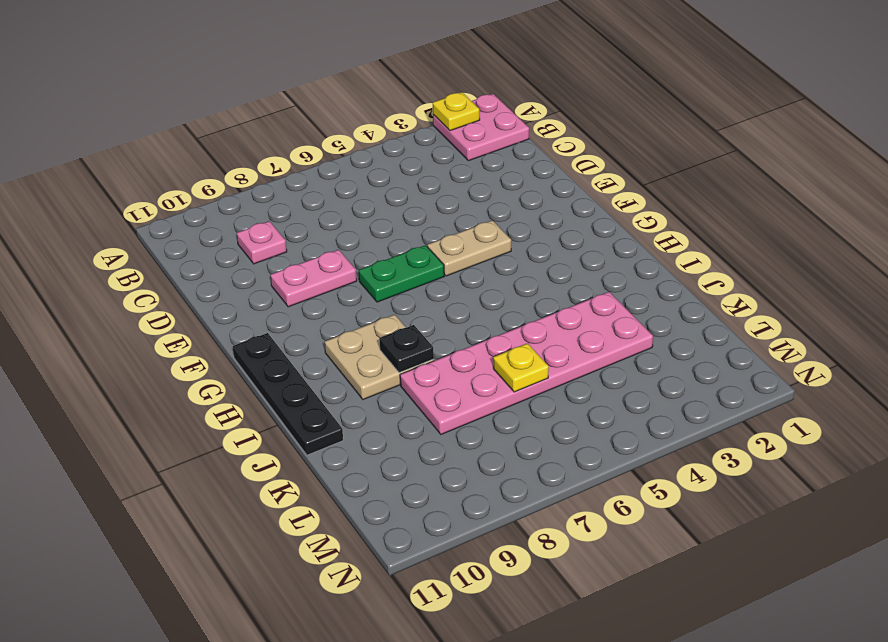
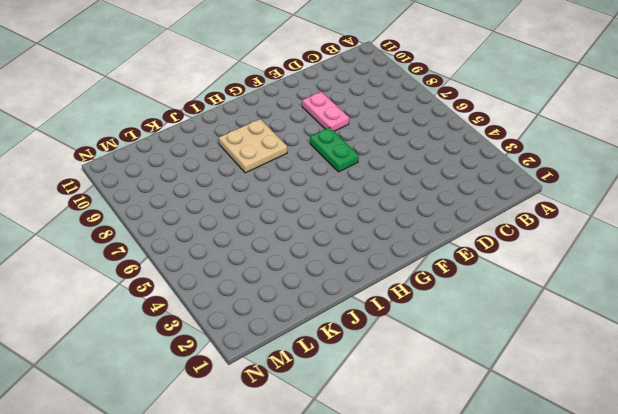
none -> pink 2x2 plate [433,94,529,161]
none -> pink 1x1 plate [237,221,287,264]

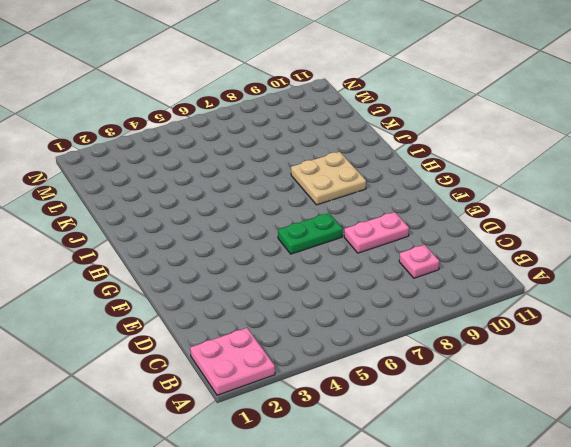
none -> tan 1x2 plate [427,220,511,276]
none -> black 1x4 plate [233,333,343,455]

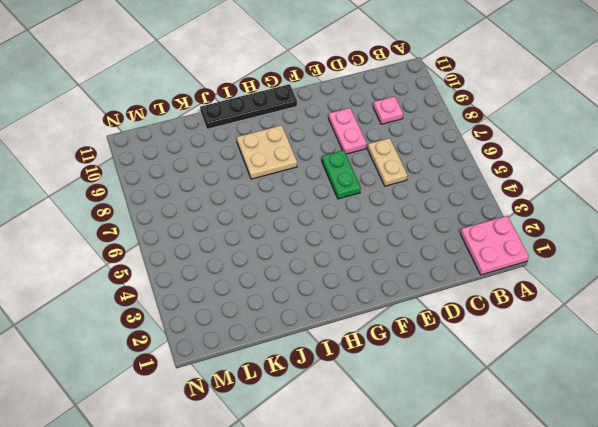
tan 1x2 plate [368,138,407,186] -> tan 1x2 plate moved to [427,220,511,276]
none -> pink 2x6 plate [400,292,653,434]
none -> yellow 1x1 plate [433,92,480,131]

